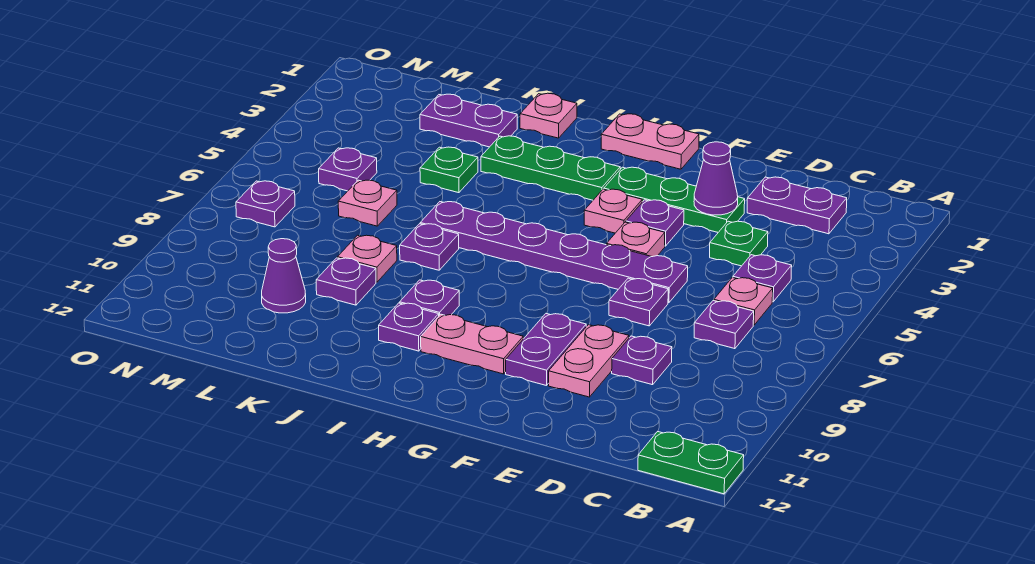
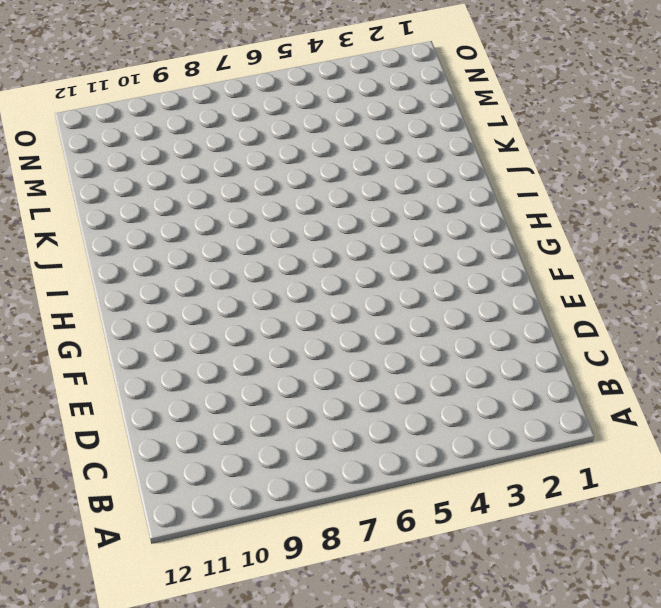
none -> green 1x2 plate [638,432,744,494]
none -> purple 1x2 plate [747,177,847,234]
none -> purple 1x1 plate [733,255,792,302]
none -> pink 1x1 plate [714,277,773,325]

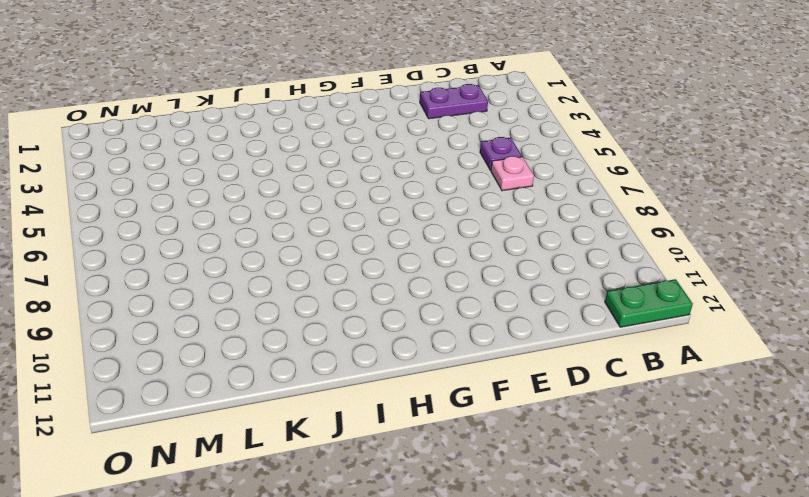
none -> purple 1x1 plate [694,301,754,349]
none -> green 1x1 plate [710,221,768,266]
none -> purple 1x1 plate [612,336,672,385]
none -> green 1x3 plate [604,167,745,232]

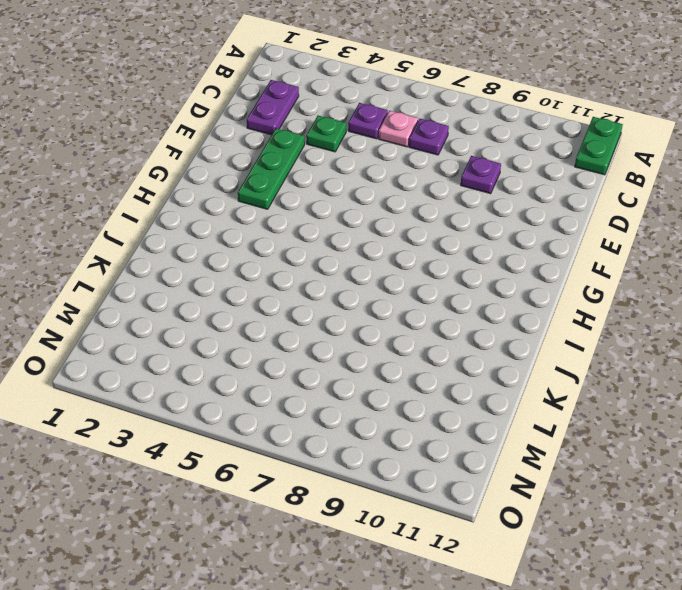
none -> purple 1x6 plate [420,202,688,303]
none -> purple 1x1 plate [609,278,668,326]
none -> pink 1x2 plate [549,325,629,397]
none -> purple 1x1 plate [626,200,684,246]

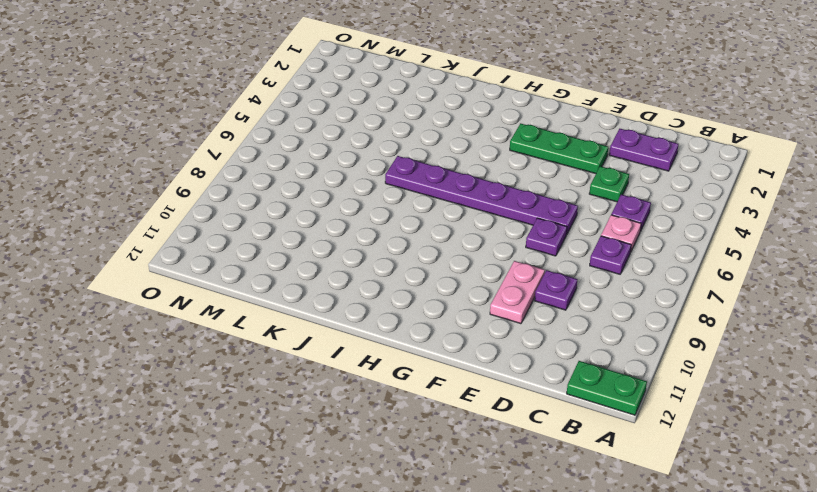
none -> purple 1x1 plate [626,200,684,246]
none -> pink 1x1 plate [606,222,665,257]
none -> purple 1x2 plate [506,314,586,386]
none -> pink 1x2 plate [601,114,699,169]

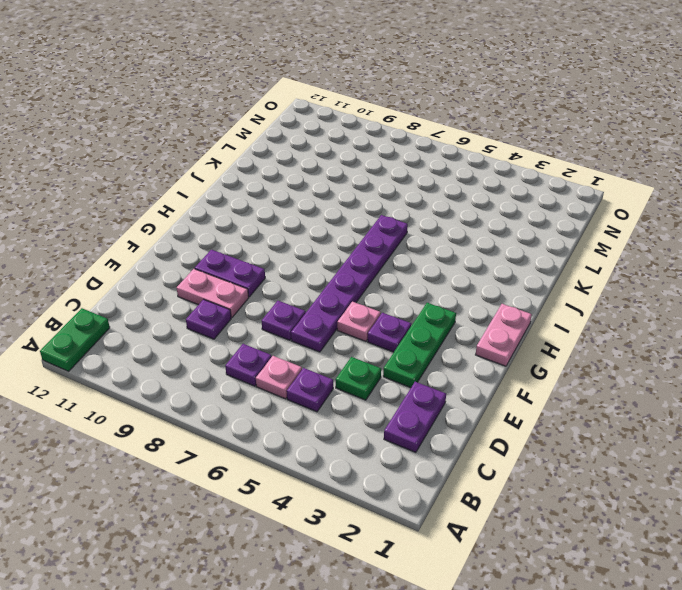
none -> pink 1x1 plate [584,189,642,233]
none -> pink 1x2 plate [421,314,523,374]
none -> green 1x3 plate [481,136,620,200]
none -> purple 1x1 plate [400,280,459,315]

